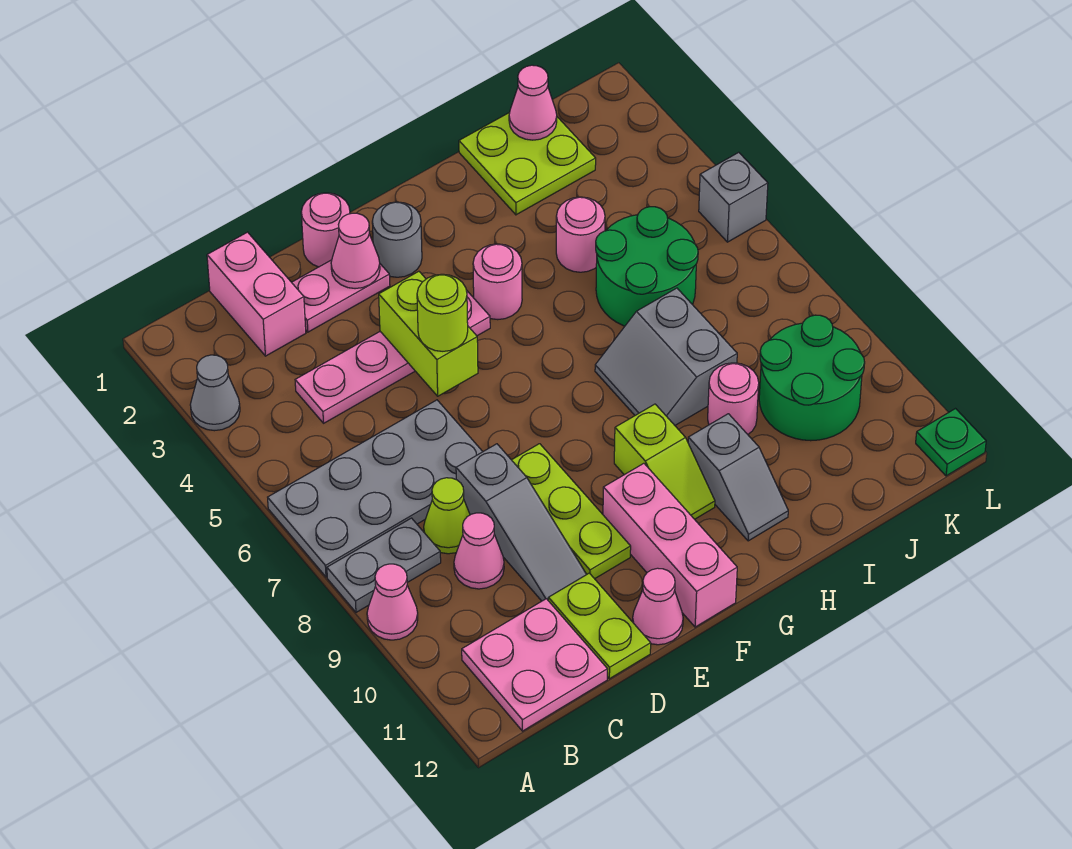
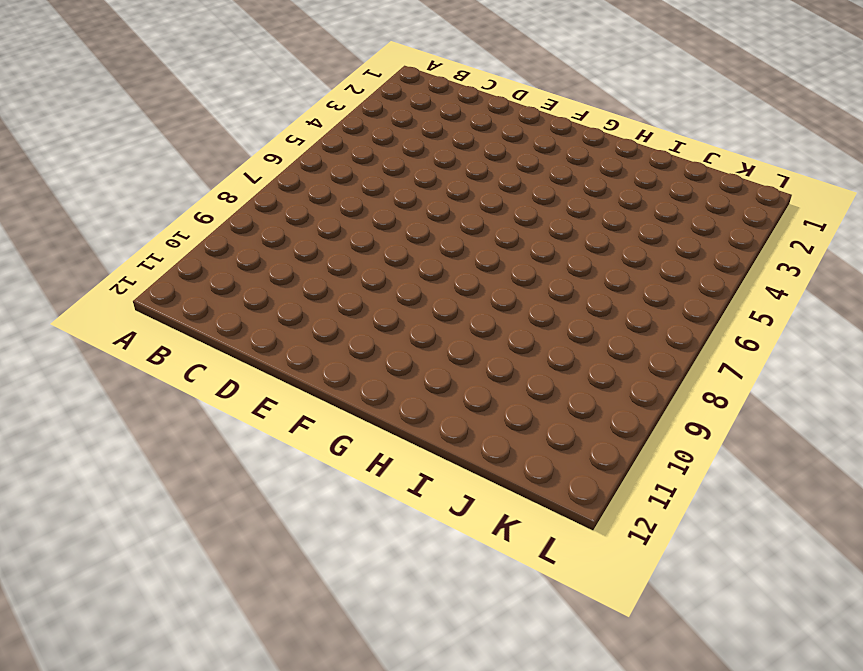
none -> grey 1x1 cone [190,355,240,431]
none -> grey 2x4 plate [268,400,483,577]
none -> grey 1x2 plate [327,518,441,612]
none -> pink 1x1 cone [367,564,418,640]

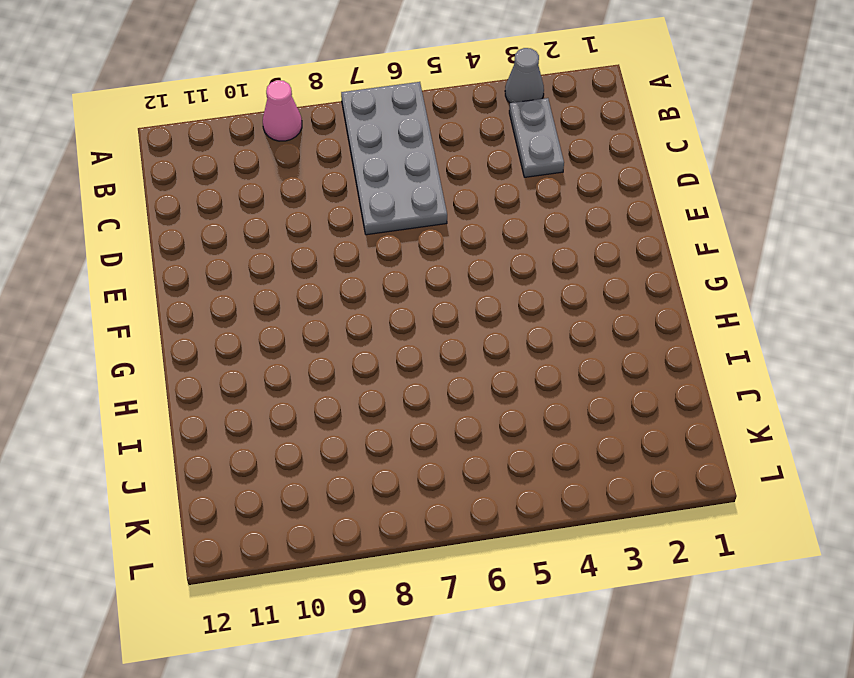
grey 1x2 plate [509,98,564,177] -> grey 1x2 plate moved to [327,518,441,612]
none -> pink 2x2 plate [462,599,608,731]
none -> pink 1x2 brick [207,232,306,356]
none -> pink 1x4 plate [295,290,490,423]
none -> lime 1x1 cone [424,478,470,554]

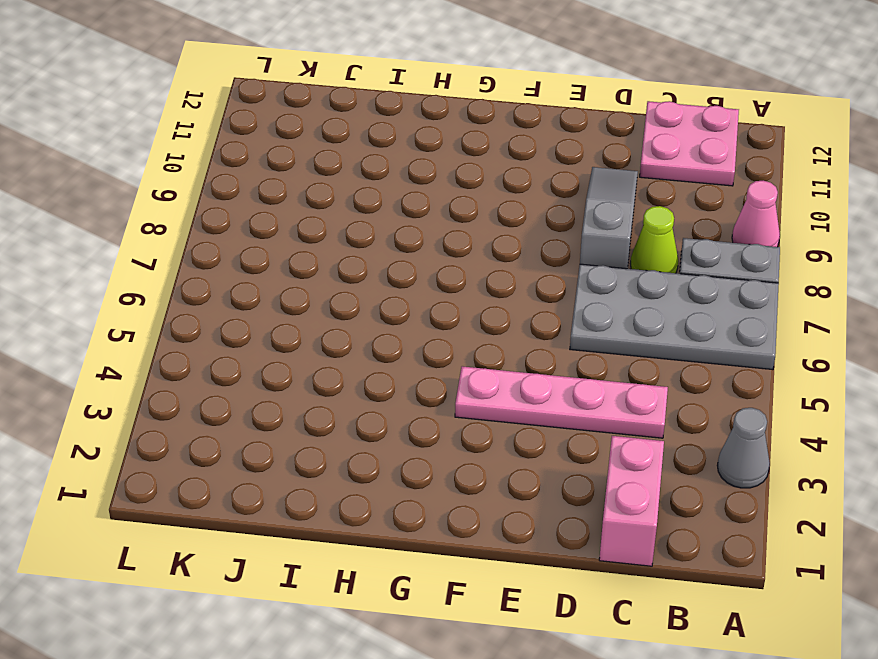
none -> pink 1x1 cone [454,513,504,589]
none -> pink 1x2 plate [292,260,390,332]
none -> lime 1x2 plate [548,573,651,679]
none -> pink 1x1 round brick [301,193,350,267]

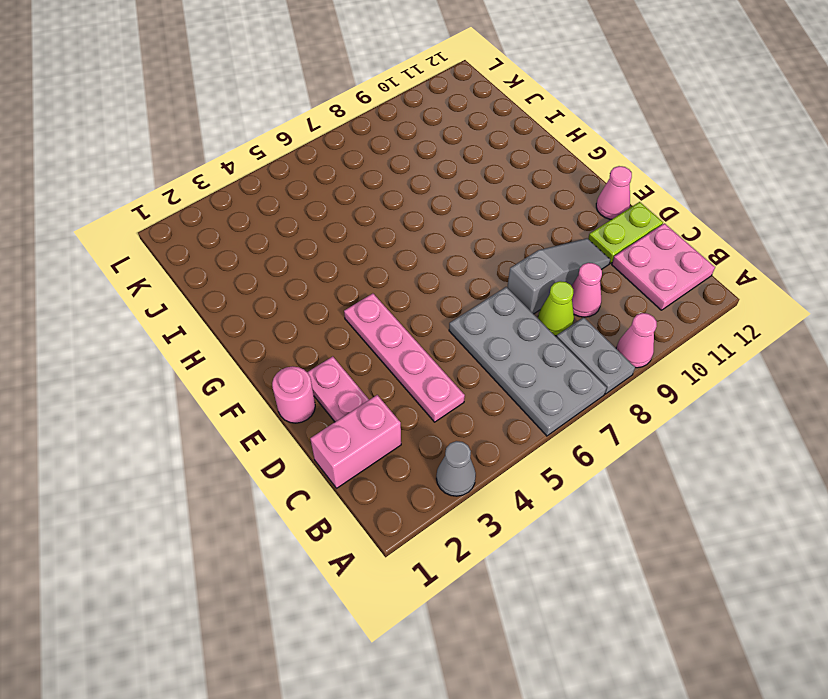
none -> lime 1x3 plate [512,444,631,579]
none -> grey 1x1 round brick [372,202,422,277]
none -> pink 1x3 brick [603,463,737,627]
none -> pink 1x1 round brick [473,244,522,320]

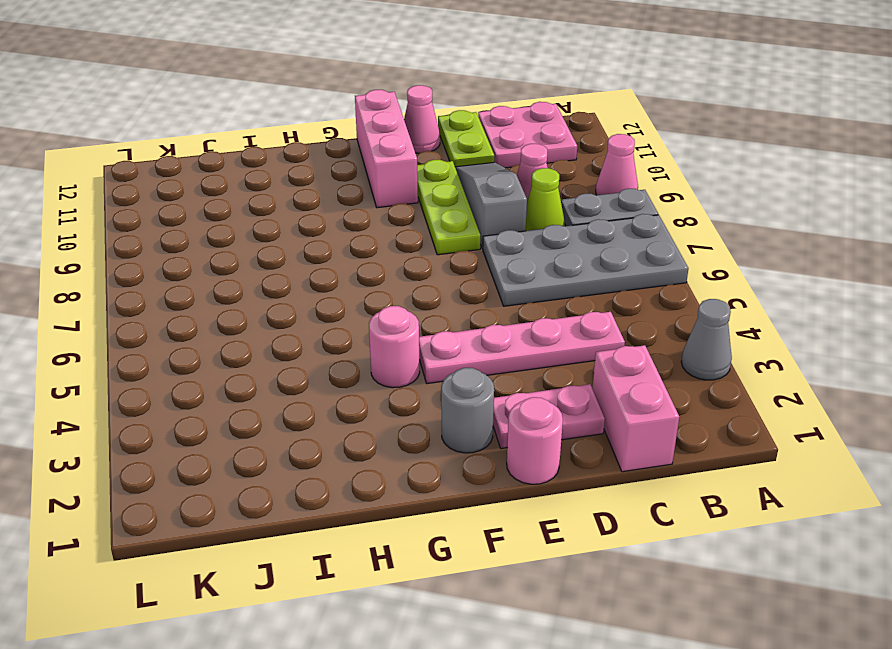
none -> lime 1x2 slope [614,404,715,519]
none -> grey 2x2 slope [595,288,737,425]
none -> grey 1x2 slope [688,414,788,541]
none -> lime 2x2 plate [459,112,596,215]

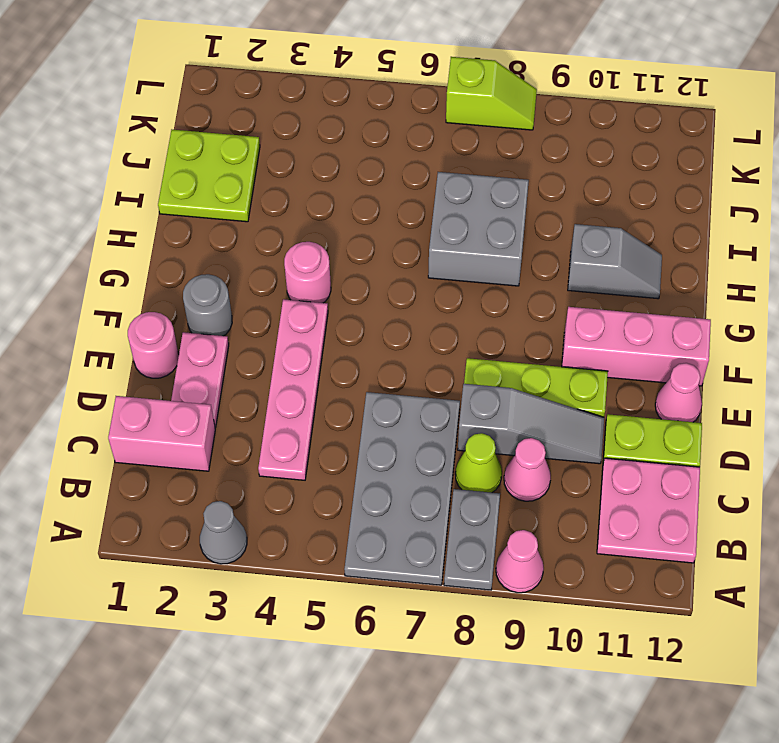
grey 2x2 brick [428,172,529,286] -> grey 2x2 slope [595,288,737,425]
lime 1x2 slope [446,57,537,130] -> lime 1x2 slope moved to [614,404,715,519]
none -> pink 1x1 round brick [556,197,605,272]
none -> green 2x2 round brick [596,207,698,326]
none -> pink 1x1 round brick [708,363,759,434]
none -> green 2x2 round brick [759,315,865,441]

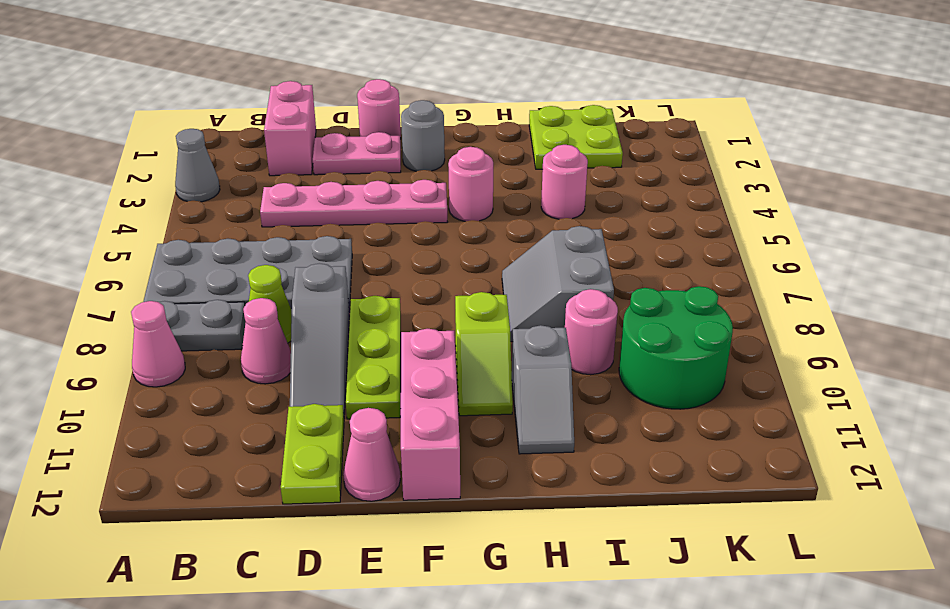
none -> pink 2x2 plate [462,599,608,731]
none -> green 2x2 round brick [596,207,698,326]
none -> grey 1x1 brick [699,152,768,242]
none -> green 1x1 plate [916,409,986,476]

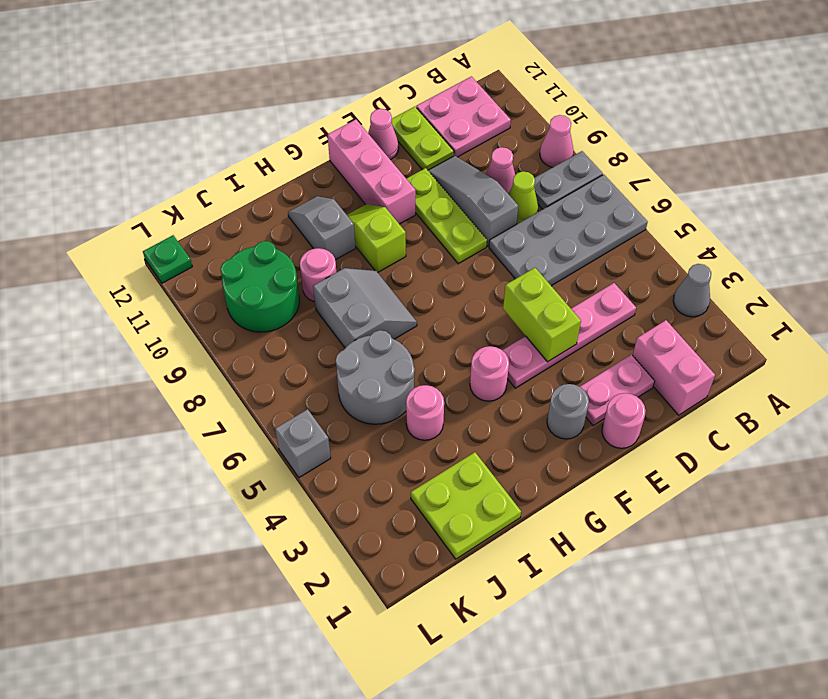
grey 2x2 round brick [336,330,415,424] -> green 2x2 round brick [596,207,698,326]
none -> pink 1x1 cone [331,213,380,289]
none -> pink 1x1 cone [509,65,557,140]
none -> lime 1x1 round brick [417,274,468,351]

